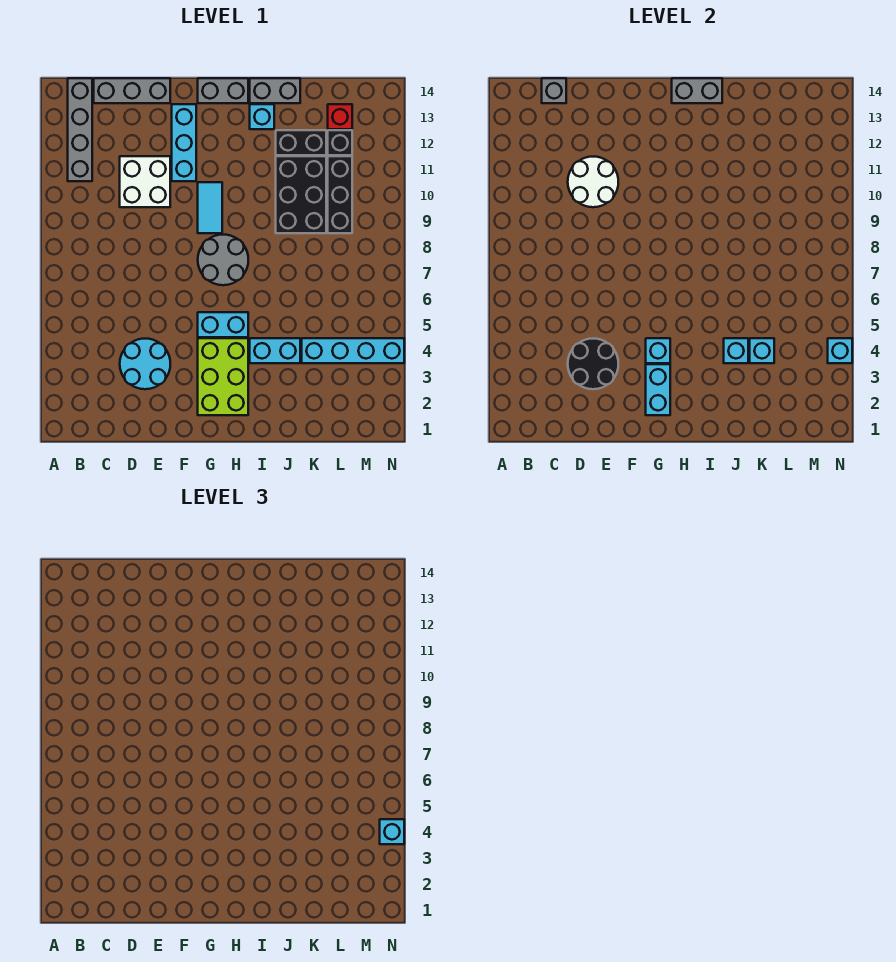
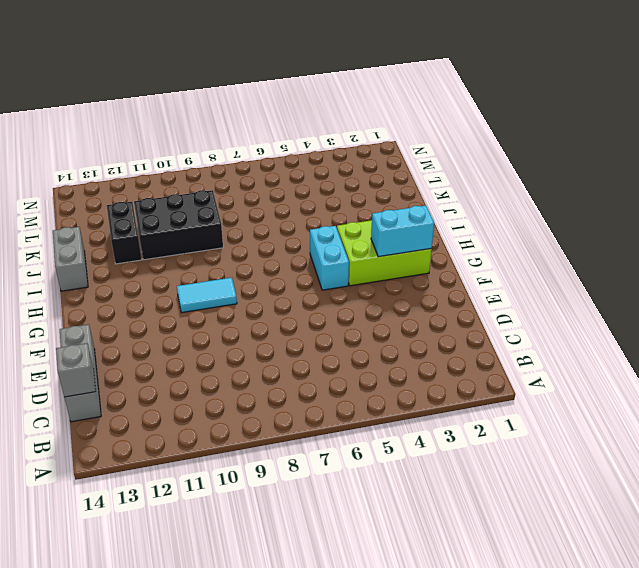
none -> grey 1x4 brick [68,78,92,181]
none -> cyan 2x2 round brick [120,339,170,389]
none -> white 2x2 brick [120,156,170,207]

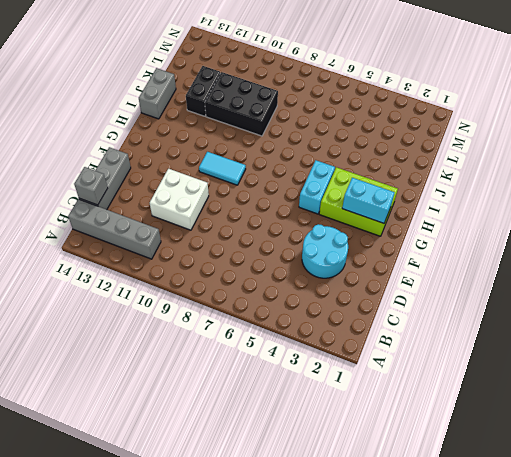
none -> cyan 1x3 brick [172,104,196,181]
none -> grey 2x2 round brick [198,235,248,285]
none -> grey 1x2 brick [198,78,248,103]

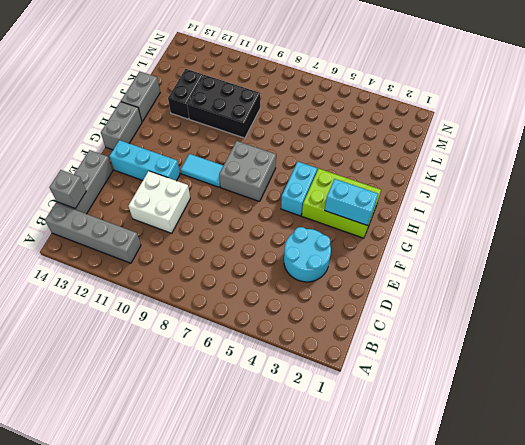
grey 2x2 brick [219,141,276,201] -> grey 2x2 round brick [198,235,248,285]
none -> cyan 1x2 brick [250,338,300,363]
none -> cyan 1x1 brick [250,104,274,129]
none -> cyan 1x4 brick [302,338,404,363]

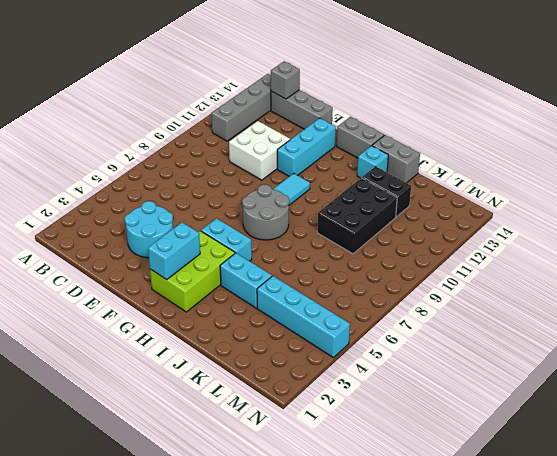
none -> black 1x3 brick [328,156,352,233]
none -> black 1x1 brick [328,130,352,155]
none -> red 1x1 brick [328,104,352,129]

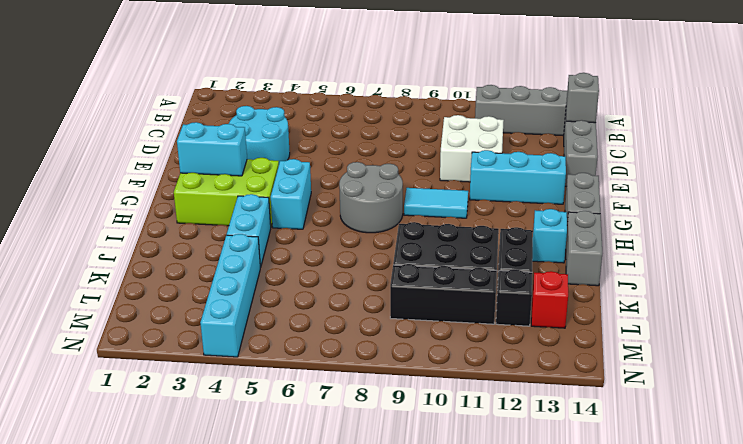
none -> black 2x2 round brick [568,339,618,389]
none -> white 2x2 round brick [568,157,618,207]
none -> cyan 1x1 brick [646,338,670,363]

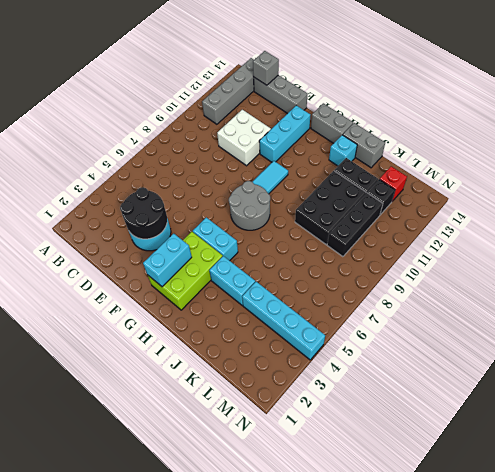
none -> white 2x2 round brick [568,157,618,207]
none -> cyan 1x1 brick [646,338,670,363]
none -> grey 1x2 brick [672,78,722,103]

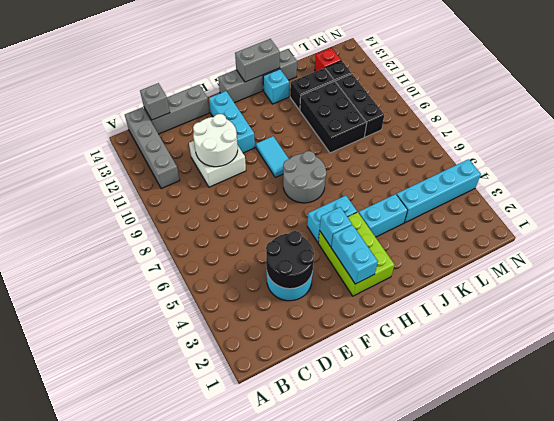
none -> cyan 1x1 brick [724,338,748,363]
none -> cyan 1x1 brick [750,338,774,363]
none -> cyan 1x1 brick [828,338,852,363]

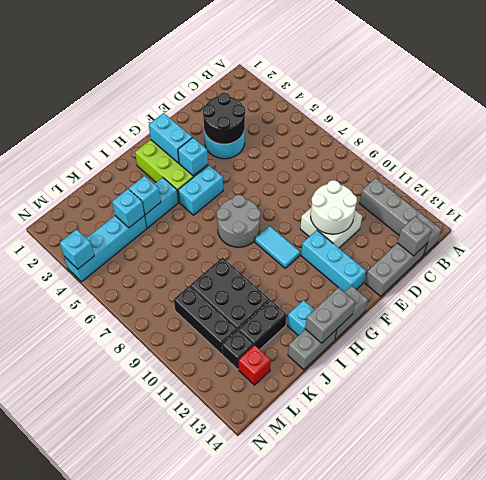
none -> cyan 1x1 brick [380,819,404,844]

